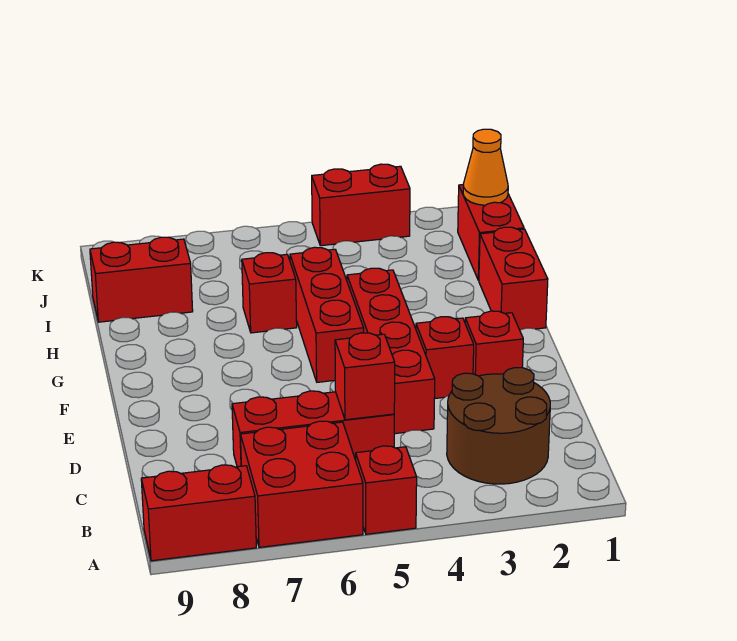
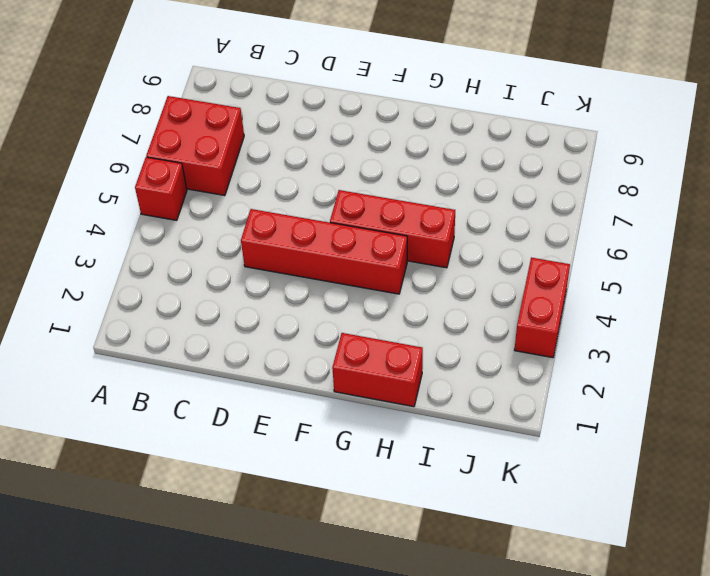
none -> red 1x2 brick [141,465,256,561]
none -> brown 2x2 round brick [447,368,550,484]
none -> red 1x3 brick [232,391,394,467]

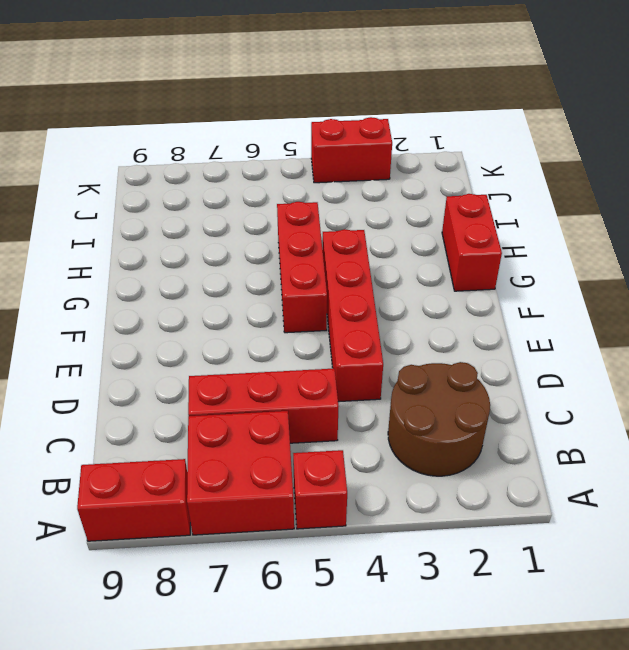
none -> red 1x1 brick [465,311,523,376]
none -> red 1x1 brick [416,317,474,399]
none -> red 1x1 brick [242,253,297,333]

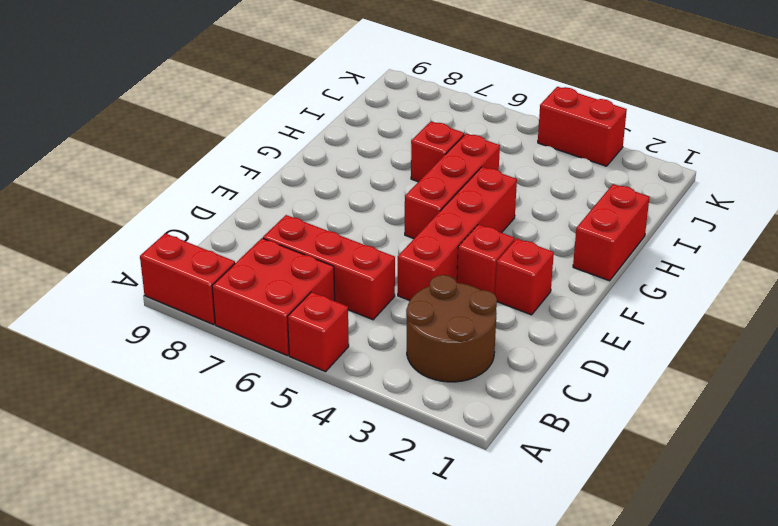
none -> red 1x2 brick [458,185,524,281]
none -> red 1x2 brick [90,237,193,322]
none -> red 1x1 brick [335,333,395,420]

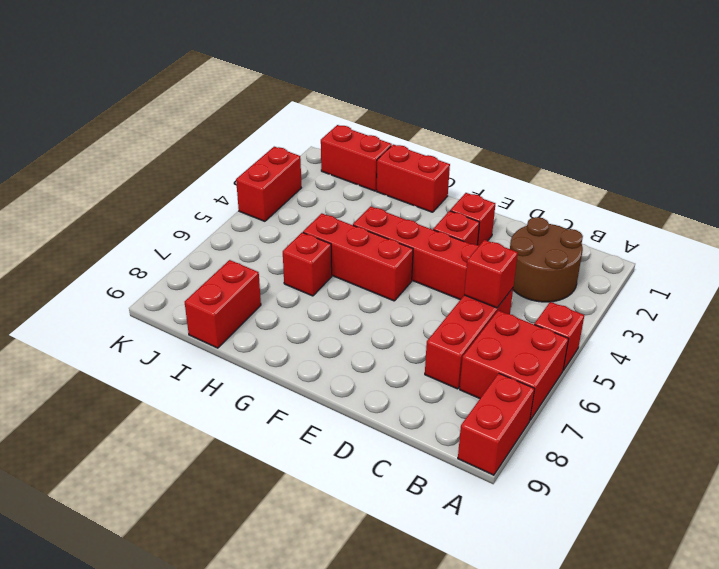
none -> orange 1x1 cone [463,129,508,205]

